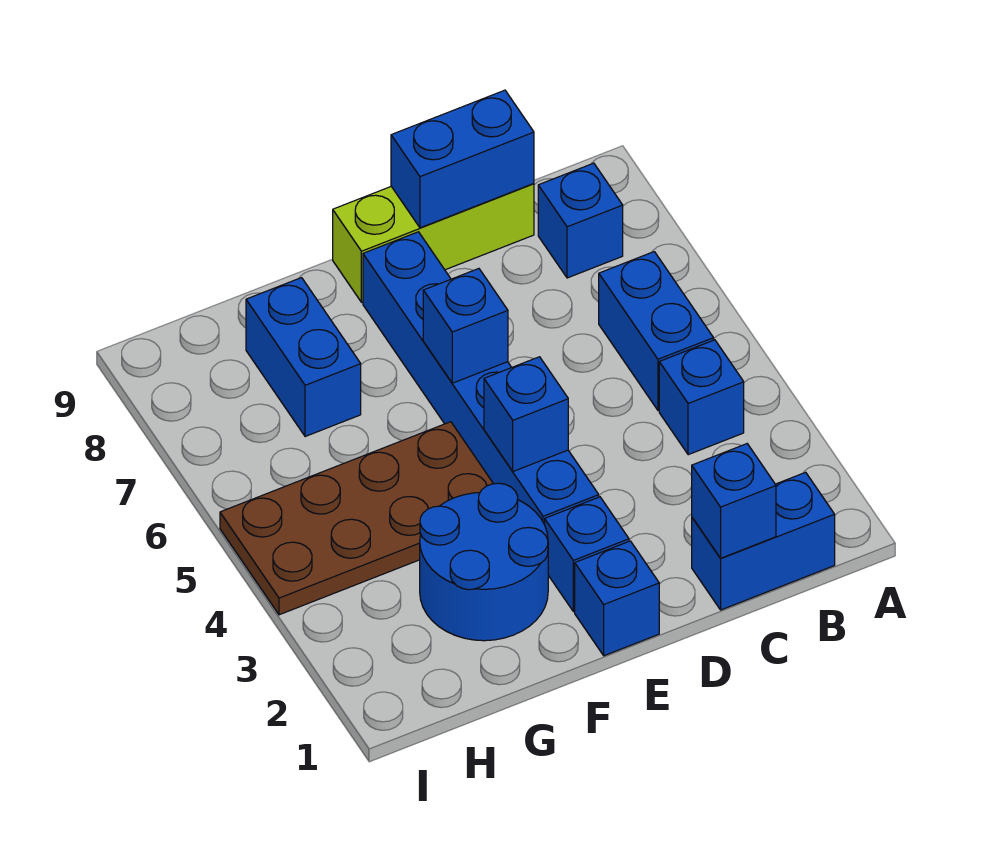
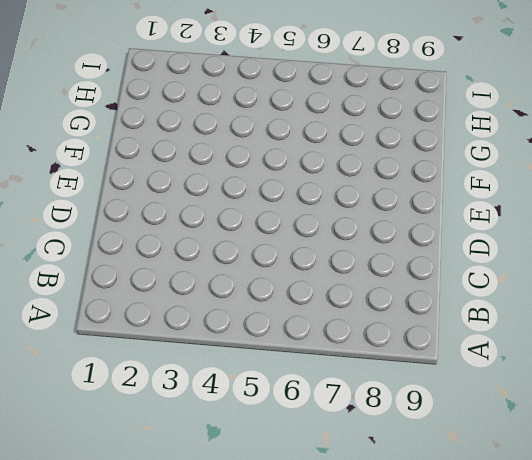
none -> blue 1x2 brick [692,472,835,610]
none -> blue 1x1 brick [659,340,744,455]
none -> blue 1x2 brick [599,252,714,410]

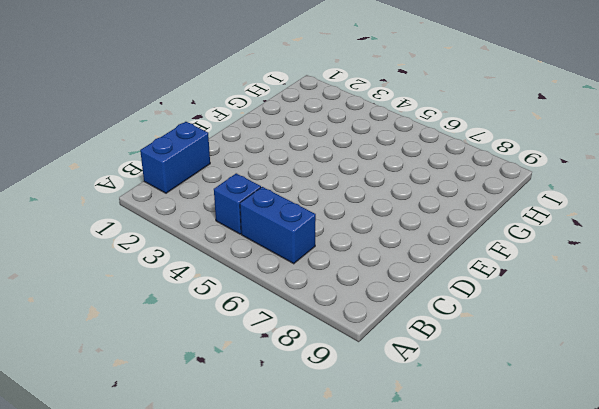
none -> blue 1x1 brick [538,163,623,278]
none -> lime 1x3 brick [333,184,534,302]
none -> blue 1x1 brick [575,541,659,656]

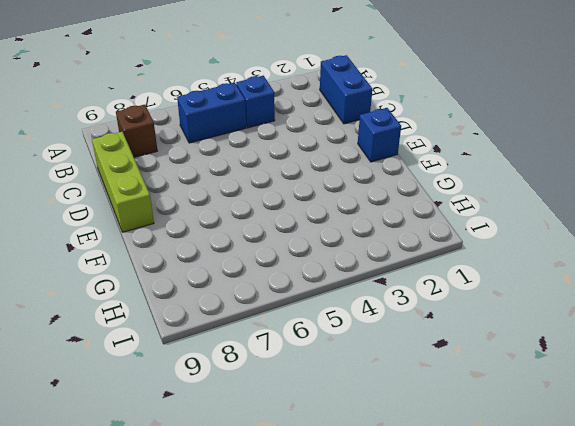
brown 1x1 brick [116,105,158,157] -> blue 1x1 brick [538,163,623,278]
none -> blue 1x1 brick [545,497,629,612]
none -> blue 1x6 brick [363,232,599,525]
none -> blue 2x2 round brick [420,483,548,641]

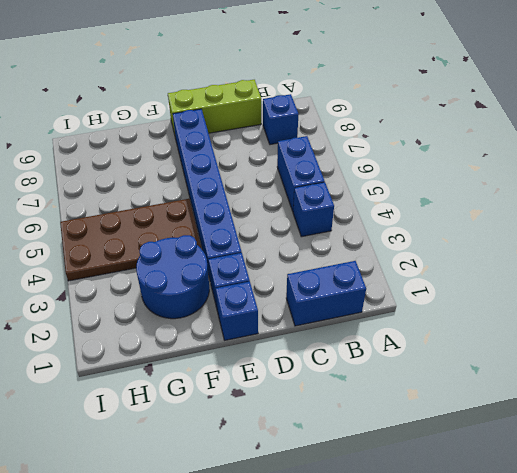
none -> blue 1x2 brick [246,278,361,437]
none -> blue 1x1 brick [692,444,776,558]
none -> blue 1x2 brick [391,90,534,228]

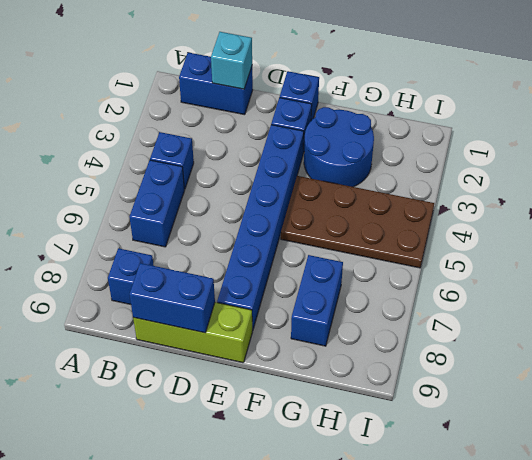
cyan 1x1 brick [211,32,252,89] -> blue 1x1 brick [692,444,776,558]
none -> blue 1x1 brick [484,357,568,471]
none -> blue 1x1 brick [423,269,508,383]

